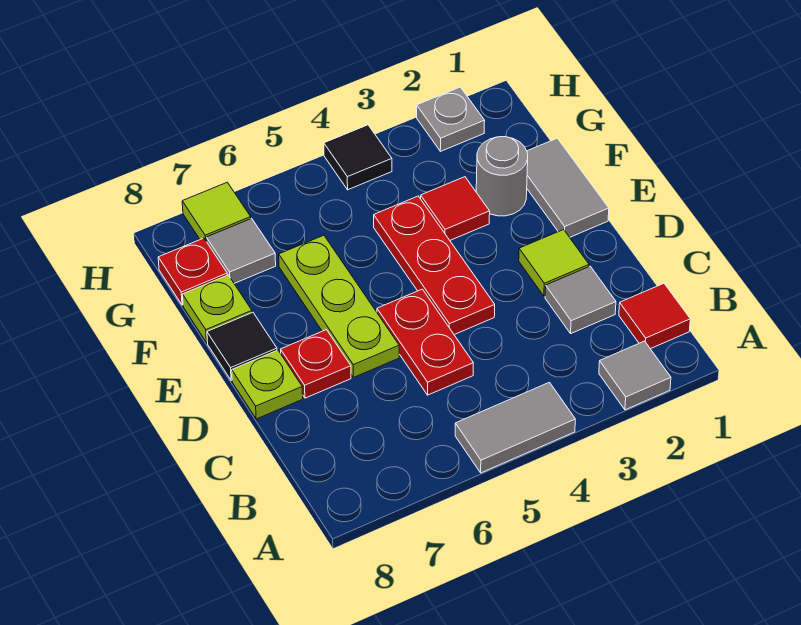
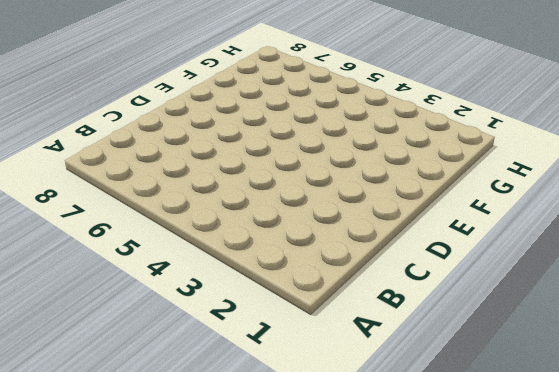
none -> grey 1x1 tile [599,341,671,410]
none -> grey 1x2 tile [455,382,575,473]
none -> red 1x1 tile [619,284,690,349]

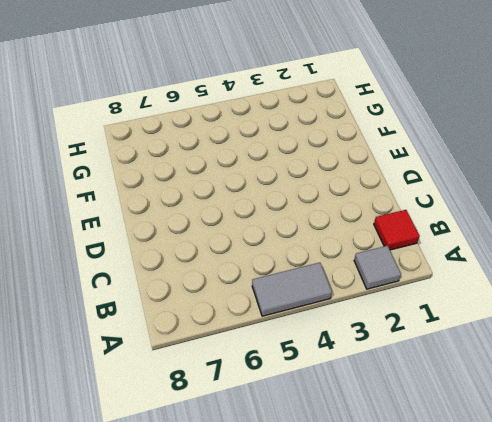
none -> grey 1x1 tile [545,266,616,333]
none -> red 1x2 plate [377,289,473,395]
none -> lime 1x1 tile [519,230,589,296]

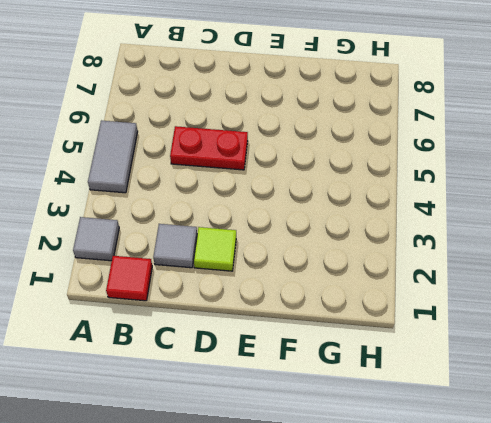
none -> red 1x3 plate [374,196,495,335]
none -> lime 1x3 plate [279,235,399,378]
none -> red 1x1 plate [281,330,351,398]

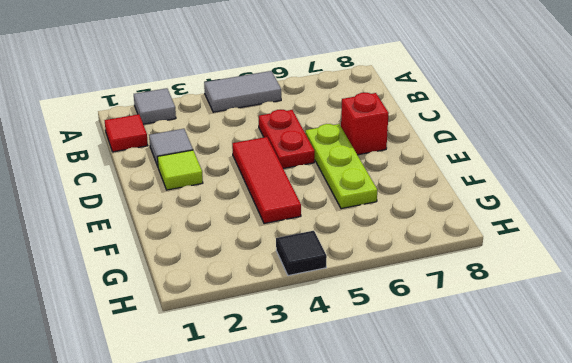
red 1x3 tile [232,137,301,224] -> red 1x3 plate [374,196,495,335]
red 1x1 brick [341,93,389,155] -> red 1x1 plate [281,330,351,398]
none -> lime 1x1 plate [232,350,303,419]
none -> grey 1x2 tile [527,138,609,237]
none -> black 1x1 tile [207,312,277,381]

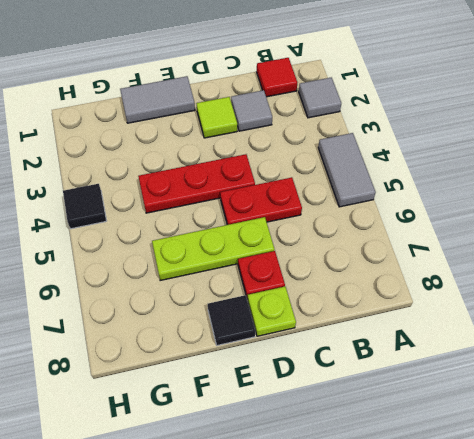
none -> grey 1x1 round brick [476,137,528,216]
none -> red 1x1 tile [421,177,490,240]
none -> lime 1x1 plate [183,275,252,343]

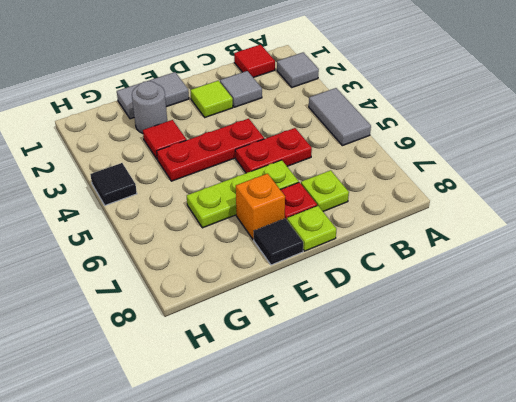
lime 1x1 plate [301,170,349,211] -> lime 1x1 plate moved to [183,275,252,343]
orange 1x1 brick [236,174,285,239] -> none
none -> grey 1x1 tile [206,218,276,283]
none -> red 1x1 plate [158,238,227,305]
none -> grey 1x1 plate [417,87,485,151]

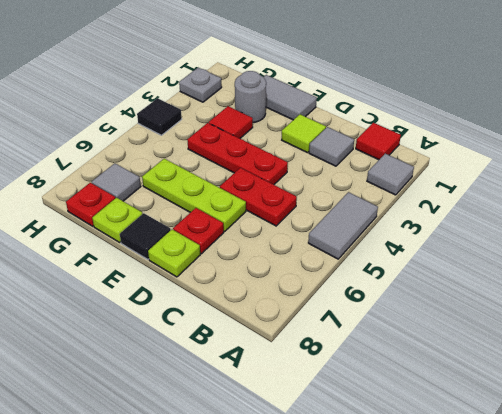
none -> lime 1x1 tile [182,182,251,242]

